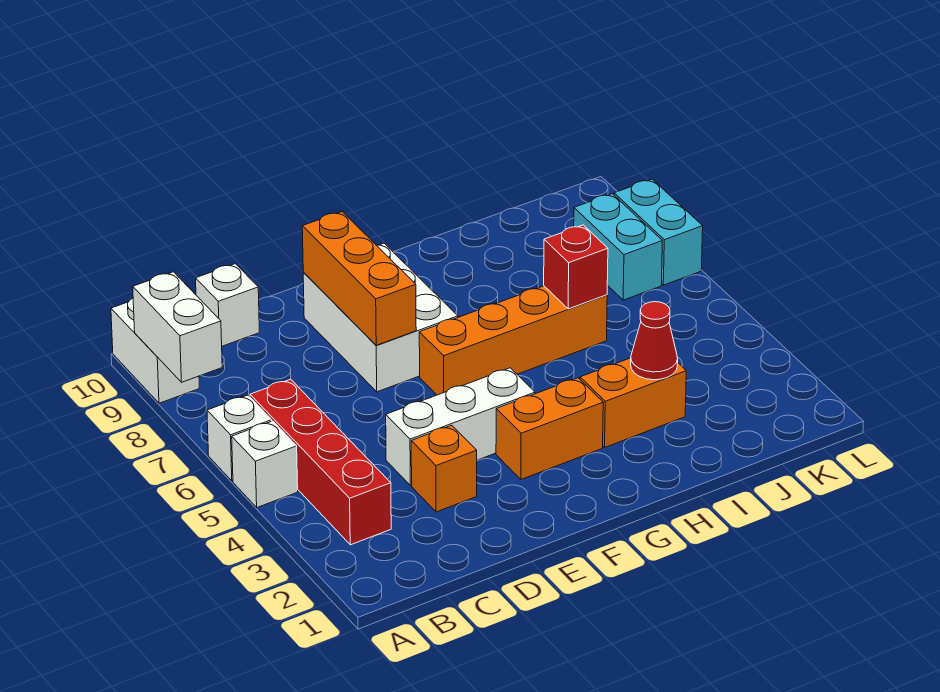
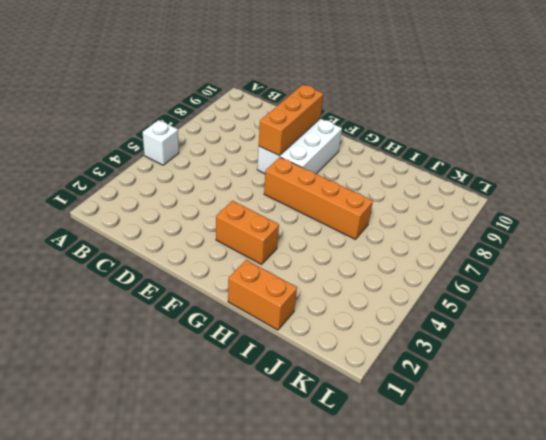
orange 1x2 brick [228,260,297,330] -> orange 1x2 brick moved to [580,358,686,447]
none -> white 1x1 brick [207,395,272,481]
none -> white 1x2 brick [111,298,199,403]
none -> red 1x4 brick [250,379,391,545]

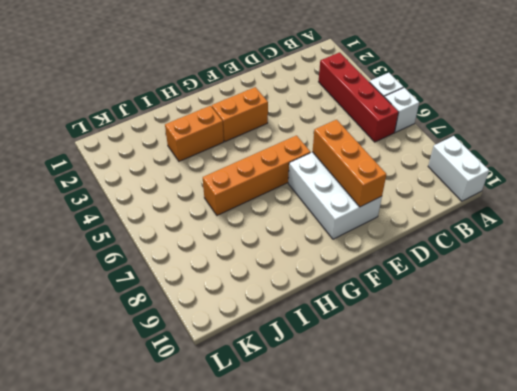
none -> white 1x1 brick [196,264,259,346]
none -> orange 1x1 brick [411,425,477,512]
none -> white 1x3 brick [386,368,535,485]

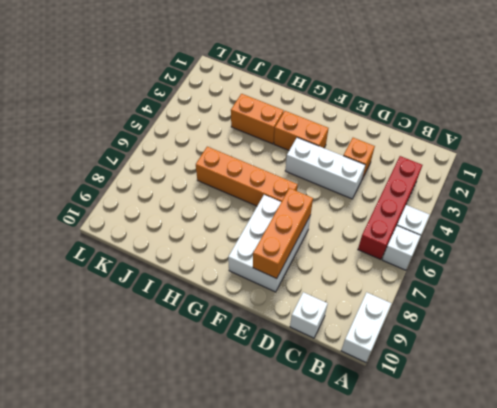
none -> cyan 1x2 brick [574,194,662,300]
none -> cyan 1x2 brick [614,179,703,285]
none -> white 1x2 brick [133,272,222,382]

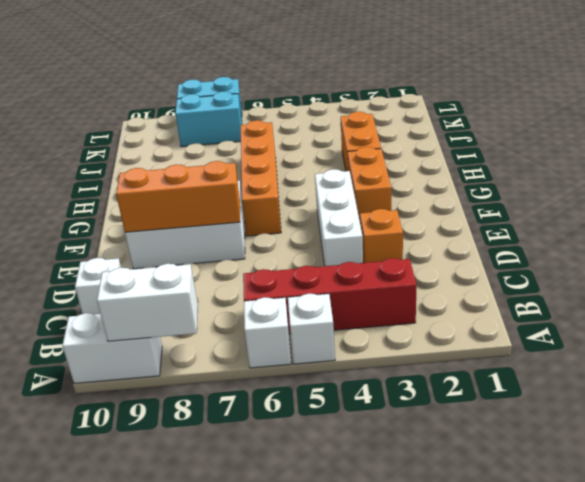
none -> red 1x1 cone [631,302,678,380]
none -> red 1x1 brick [544,225,608,309]

